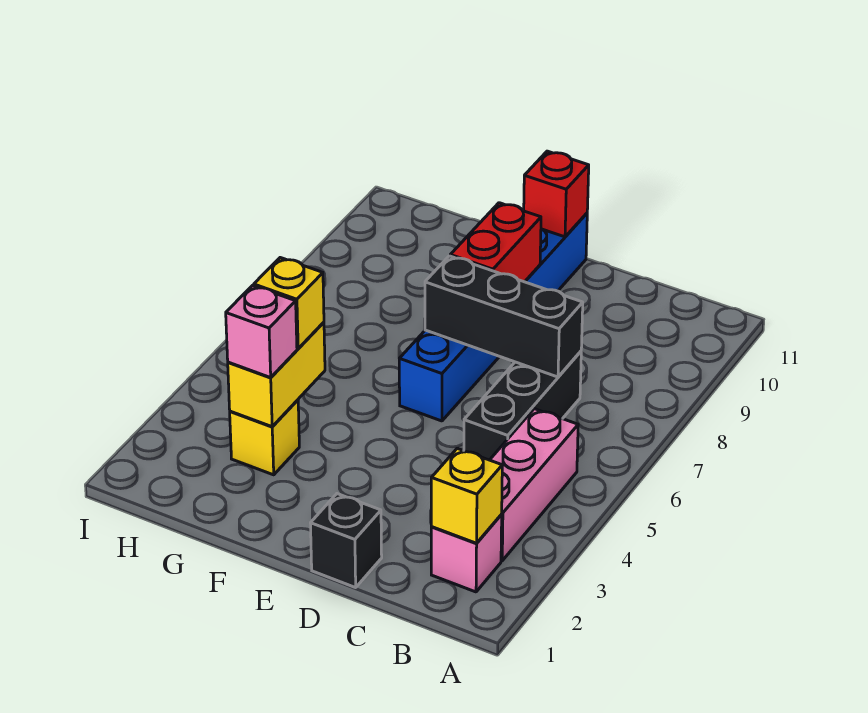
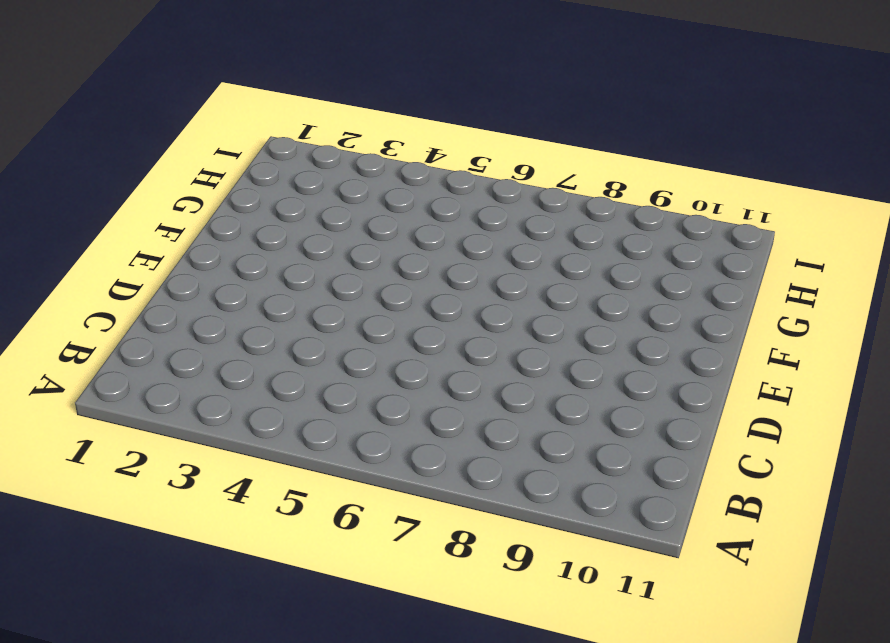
none -> pink 1x1 brick [431,515,502,592]
none -> pink 1x3 brick [490,409,578,561]
none -> black 1x3 brick [464,351,581,460]

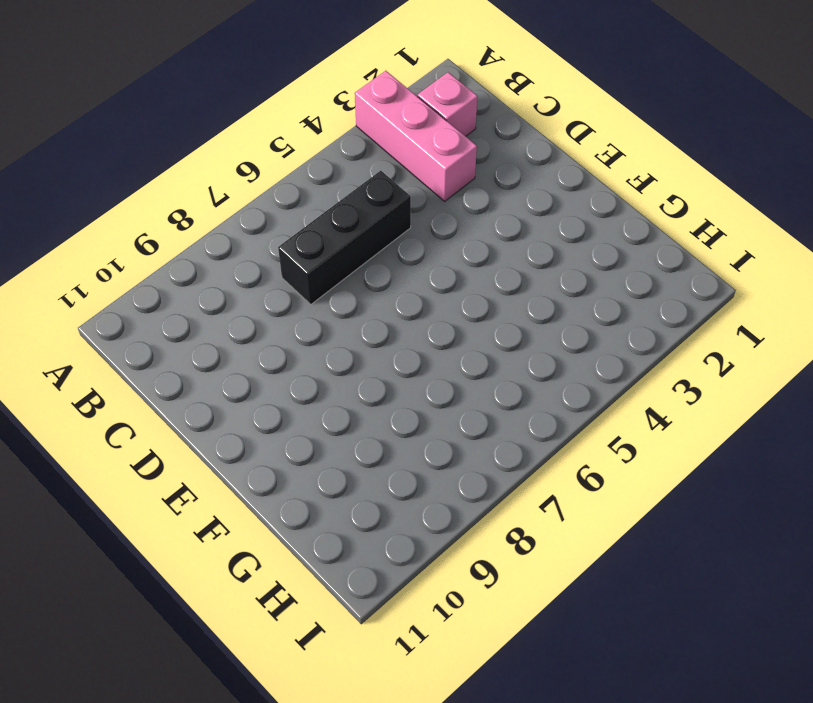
pink 1x3 brick [355,71,477,201] -> pink 1x3 brick turned to [490,409,578,561]
none -> black 1x1 brick [311,494,382,588]
none -> blue 1x6 brick [399,213,587,421]
none -> yellow 1x1 brick [230,400,299,475]

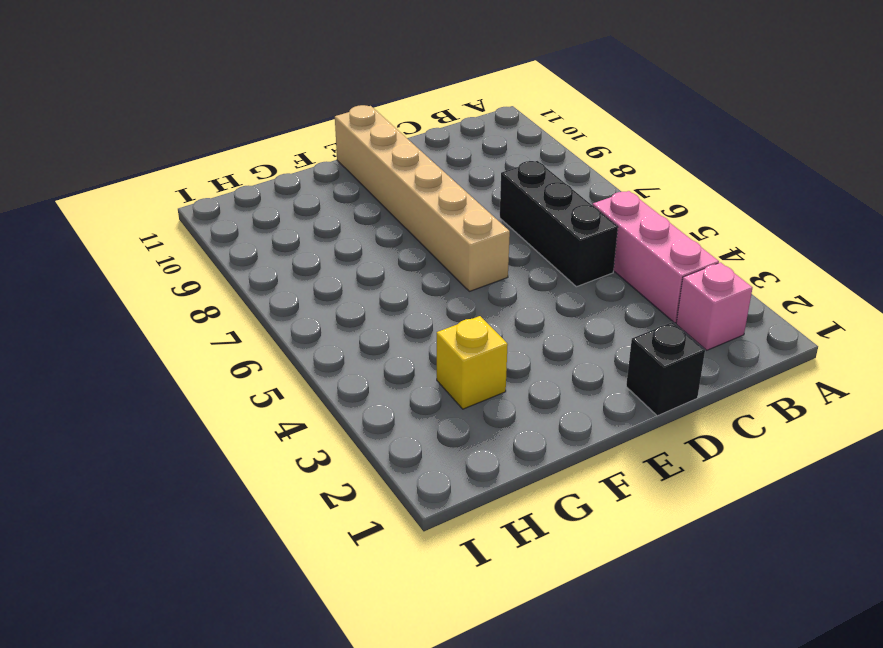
tan 1x6 brick [335,105,510,291] -> blue 1x6 brick [399,213,587,421]
none -> yellow 1x1 brick [431,448,502,543]
none -> black 1x3 brick [425,256,583,377]
none -> red 1x2 brick [450,203,541,282]

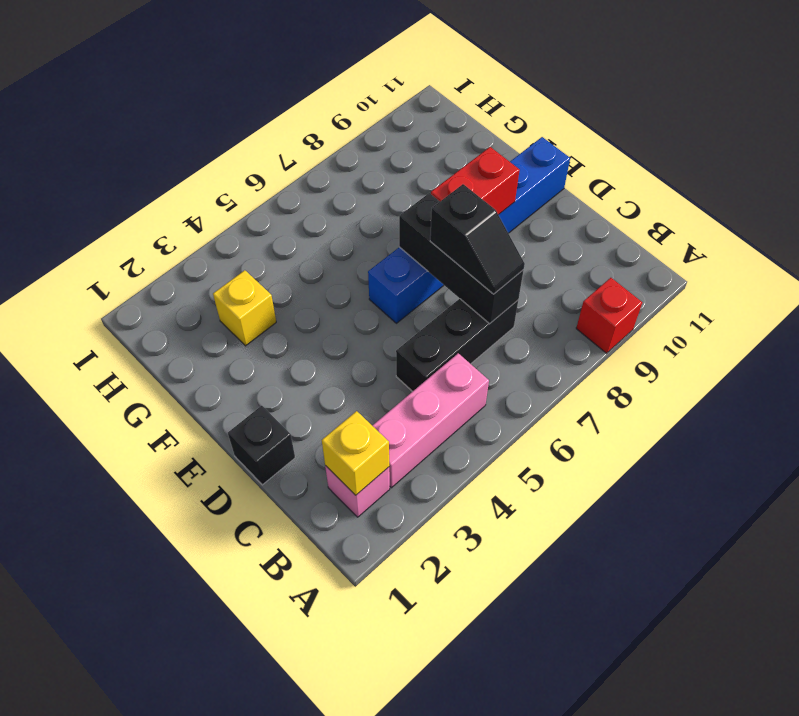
red 1x1 brick [576,278,642,353] -> red 1x1 brick moved to [524,151,589,237]
black 1x2 slope [430,184,525,294] -> none
none -> yellow 1x2 brick [228,322,325,427]
none -> pink 1x1 brick [226,286,297,378]
none -> yellow 1x1 brick [254,258,324,349]

